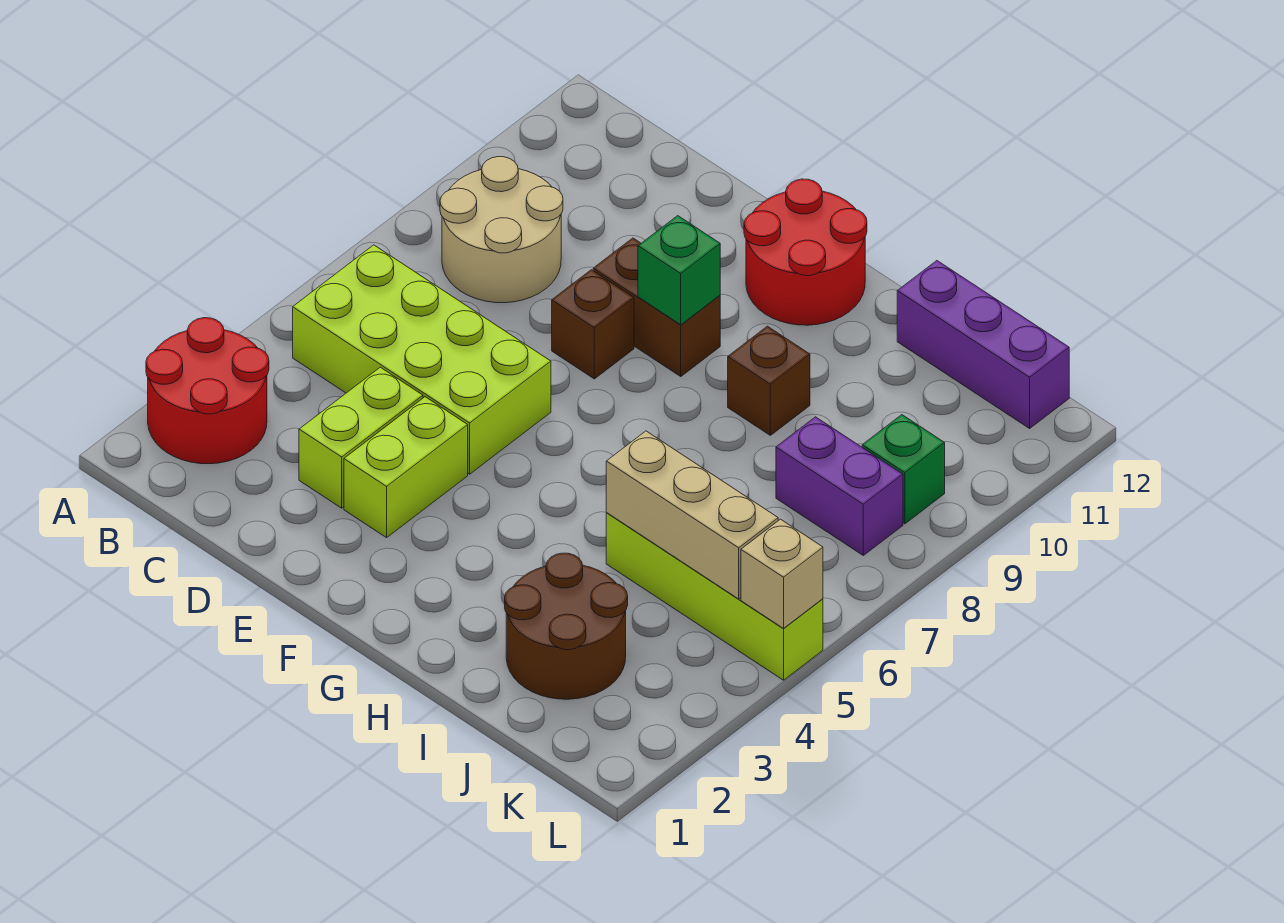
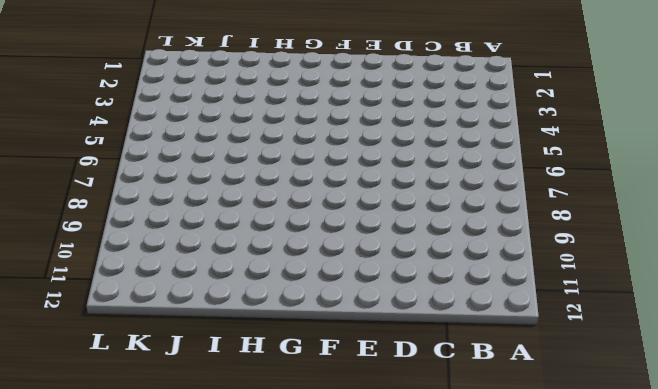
none -> red 2x2 round brick [146,318,269,464]
none -> lime 2x4 brick [293,245,551,474]
none -> tan 2x2 round brick [440,157,563,303]

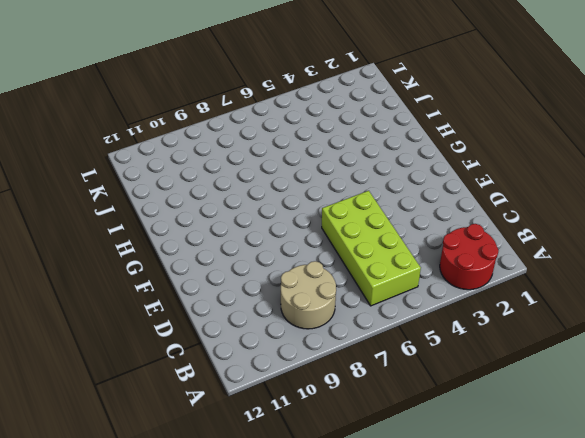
none -> lime 1x2 brick [299,367,423,508]
none -> lime 1x2 brick [344,397,468,538]
none -> brown 1x1 brick [552,270,634,379]

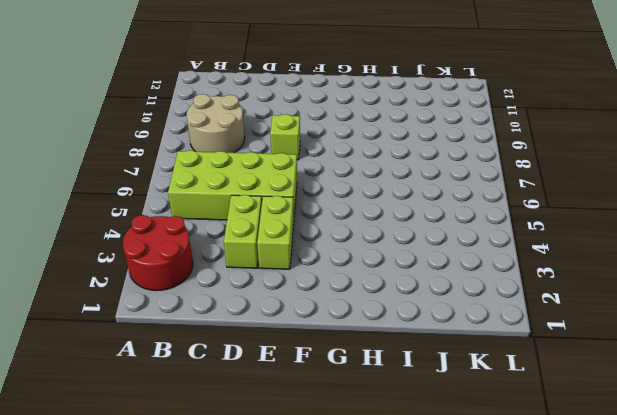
lime 1x1 brick [270,114,300,160] -> brown 1x1 brick [552,270,634,379]
none -> brown 1x2 brick [593,238,720,376]
none -> red 2x2 round brick [744,179,867,325]
none -> brown 1x1 brick [728,326,810,435]

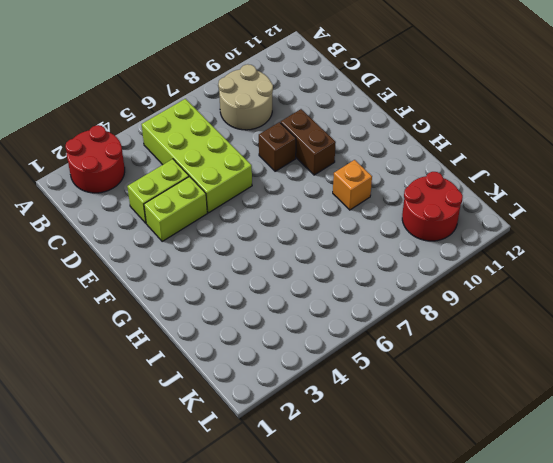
orange 1x1 brick [333,160,372,210] -> brown 1x1 brick [728,326,810,435]
red 2x2 round brick [402,172,463,241] -> red 2x2 round brick moved to [744,179,867,325]
none -> brown 2x2 round brick [505,553,628,699]
none -> lime 1x4 brick [606,513,823,680]
none -> purple 1x3 brick [897,261,1069,428]

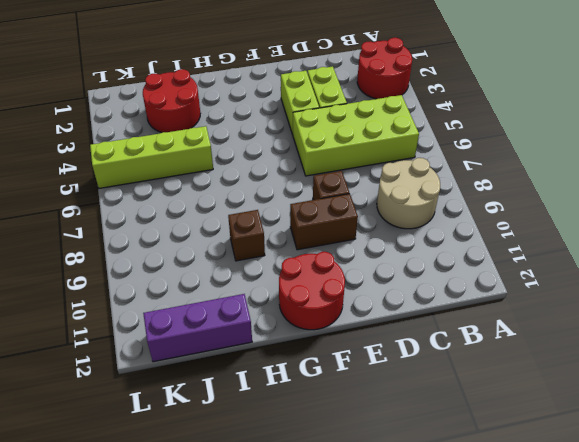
red 2x2 round brick [143,69,200,133] -> brown 2x2 round brick [505,553,628,699]
none -> purple 1x2 brick [776,417,903,555]
none -> green 1x1 brick [862,415,945,524]
none -> green 1x1 brick [638,216,720,325]

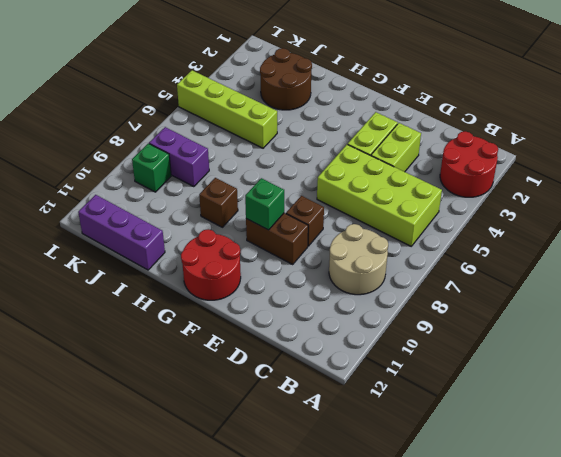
none -> tan 1x3 brick [606,431,778,599]
none -> tan 1x1 brick [741,519,823,628]

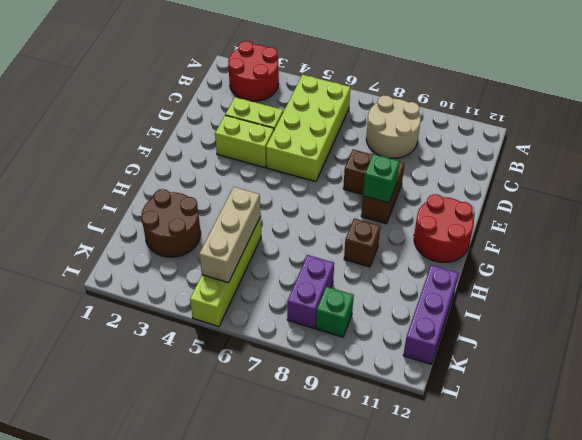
none -> tan 1x1 brick [741,519,823,628]

